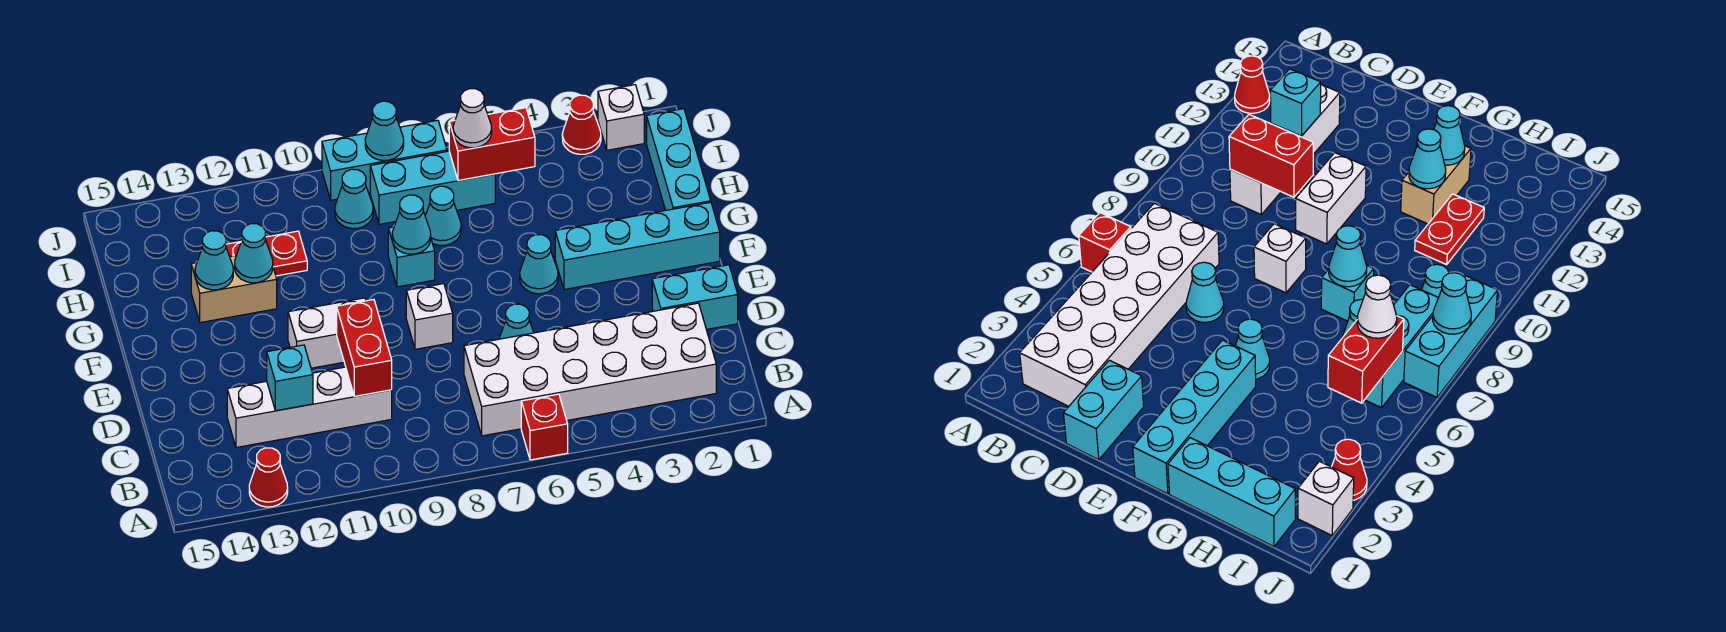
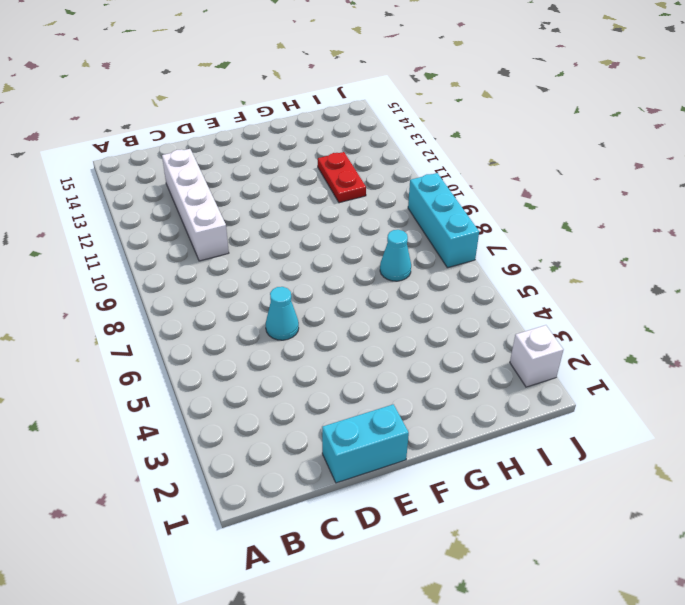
cyan 1x2 brick [322,404,409,483] -> cyan 1x2 brick turned to [652,265,738,330]
none -> red 1x1 brick [521,394,568,460]
none -> red 1x1 cone [249,448,288,507]
none -> white 2x6 brick [464,303,716,436]

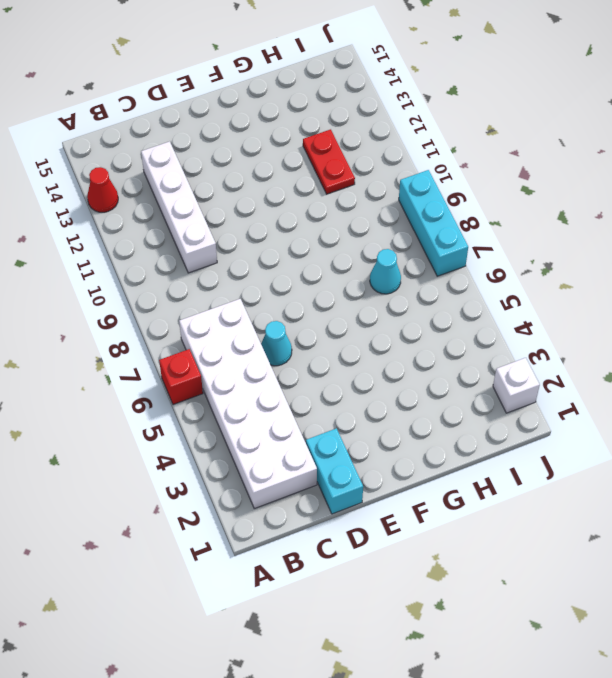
none -> white 1x1 brick [406,284,453,349]
none -> white 1x2 brick [288,298,366,368]
none -> cyan 1x4 brick [555,202,720,290]

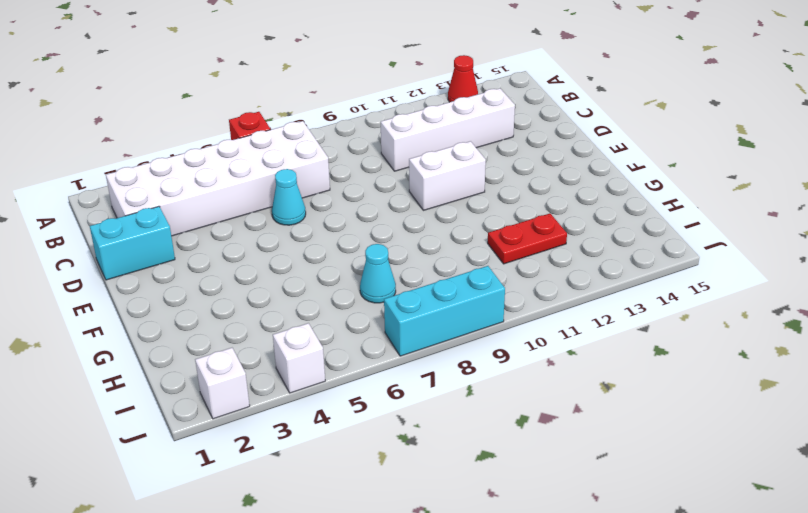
white 1x1 brick [273,323,325,393] -> white 1x1 brick moved to [406,284,453,349]
none -> cyan 1x4 brick [555,202,720,290]
none -> cyan 1x1 cone [520,235,558,294]
none -> cyan 1x3 brick [647,109,711,210]

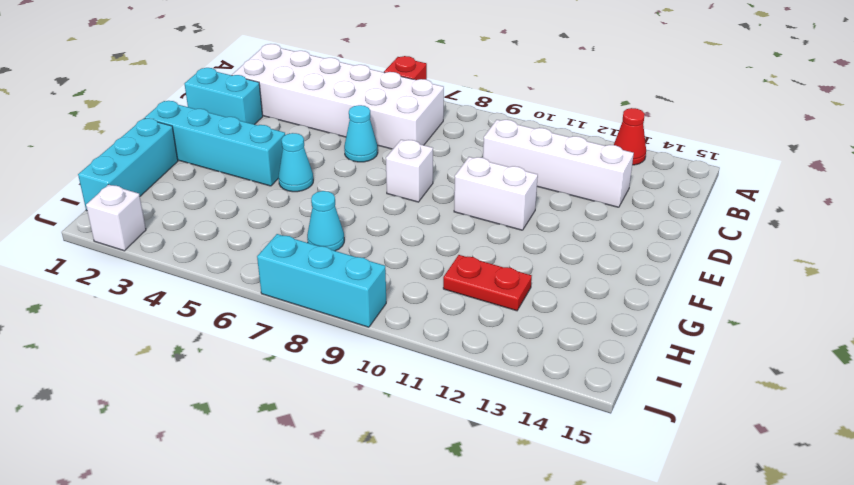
none -> cyan 1x1 brick [388,227,435,287]
none -> tan 1x2 brick [191,256,277,323]
none -> cyan 1x3 brick [370,151,495,224]

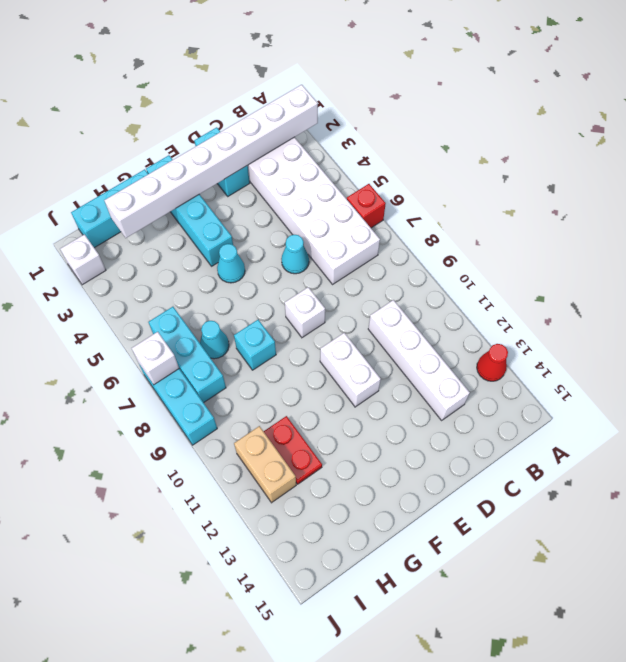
white 1x8 brick [104,85,318,238] -> none
tan 1x2 brick [234,426,296,503] -> tan 1x2 brick moved to [191,256,277,323]
white 1x1 brick [132,332,179,385] -> none
none -> cyan 1x1 cone [335,169,373,229]
none -> red 1x1 cone [562,95,601,154]
none -> red 1x2 brick [337,300,392,396]

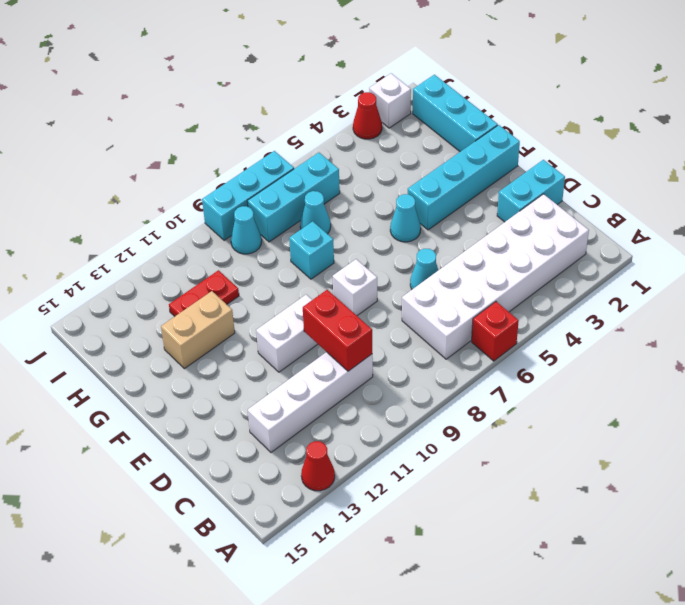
none -> cyan 1x1 brick [267,345,313,411]
none -> cyan 1x1 cone [392,195,431,254]
none -> cyan 1x1 cone [235,224,273,283]

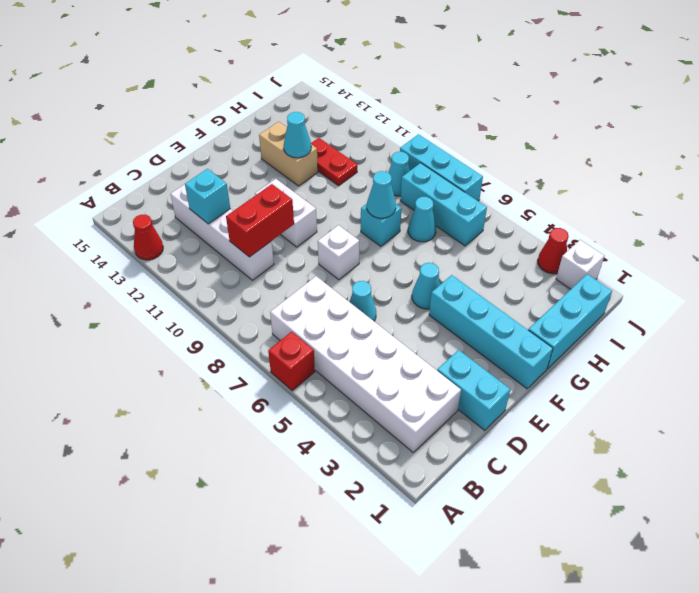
none -> cyan 1x1 cone [195,231,233,290]
none -> red 1x2 brick [449,108,535,181]
none -> cyan 1x1 cone [365,101,404,161]

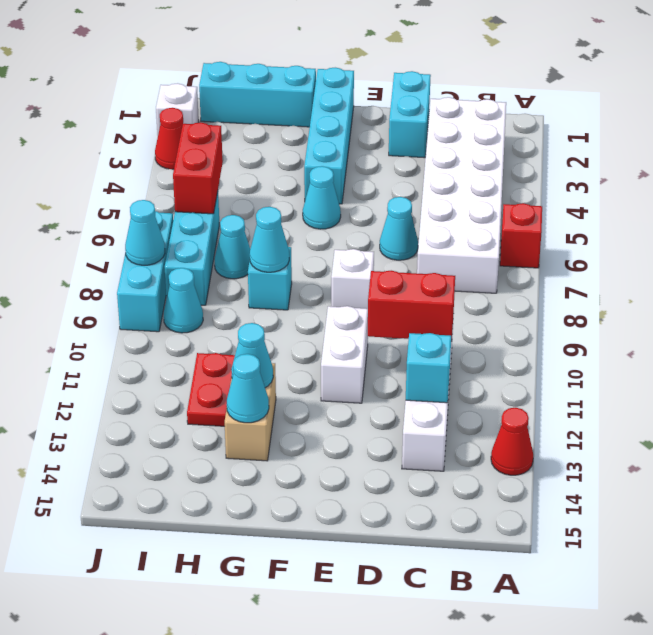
none -> white 1x1 cone [453,89,492,148]

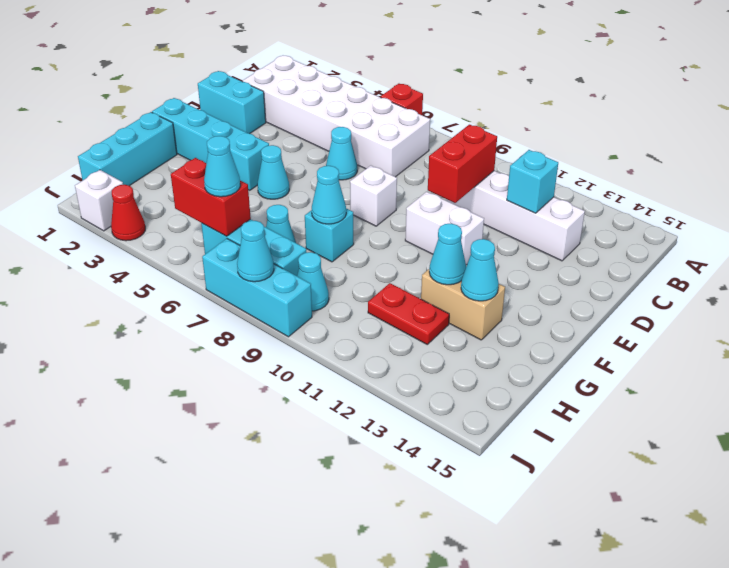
cyan 1x1 cone [204,136,240,197] -> white 1x1 cone [453,89,492,148]
none -> red 1x1 cone [249,448,288,507]

